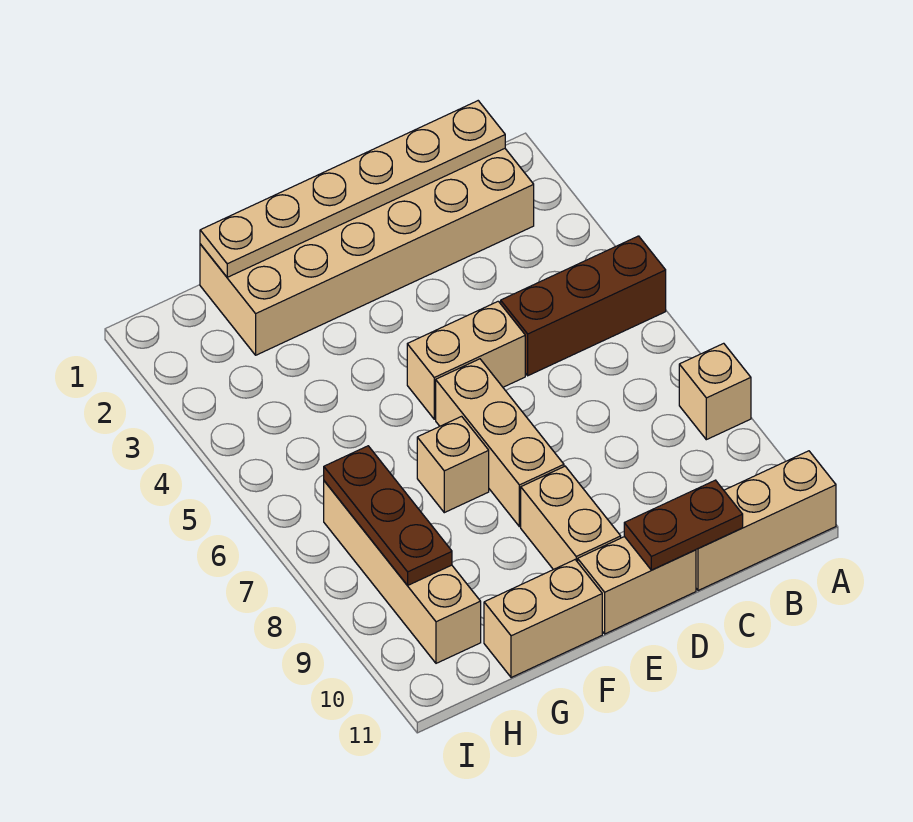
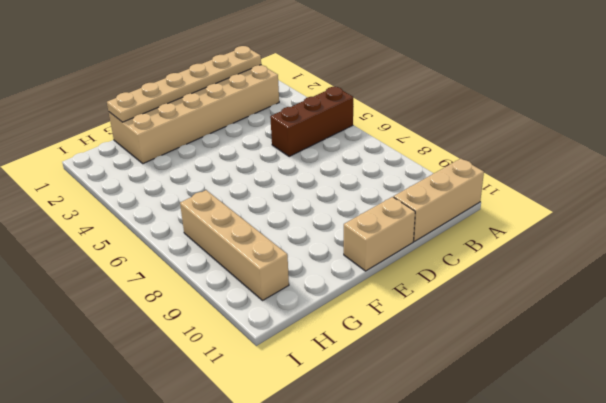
none -> tan 1x1 brick [679,343,751,440]
none -> tan 1x2 brick [407,301,525,419]
none -> tan 1x3 brick [436,359,564,527]

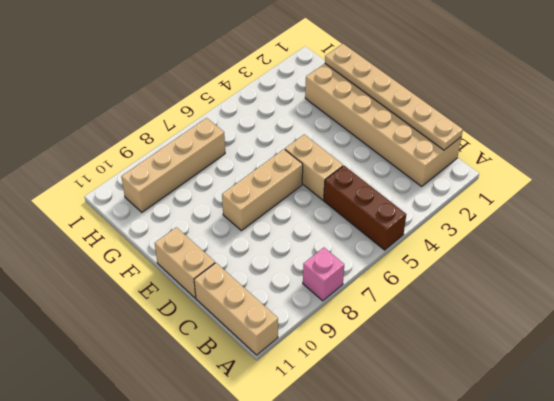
pink 1x1 brick [303,248,344,301] -> tan 1x1 brick [679,343,751,440]
none -> tan 1x2 brick [521,466,621,570]
none -> tan 1x1 brick [417,416,489,513]
none -> tan 1x2 brick [484,560,602,678]

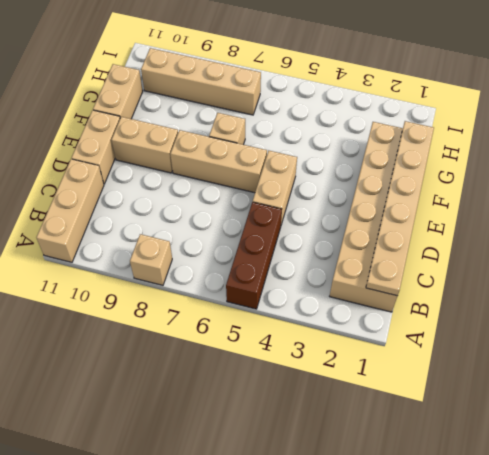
none -> brown 1x2 plate [624,480,743,570]
none -> brown 1x3 plate [324,446,452,585]

